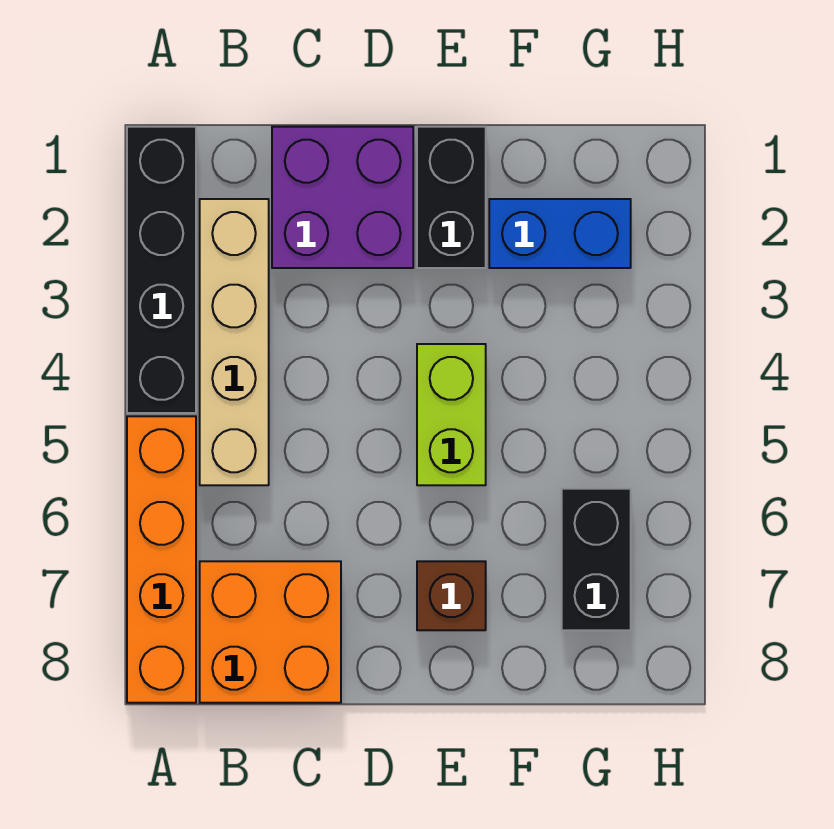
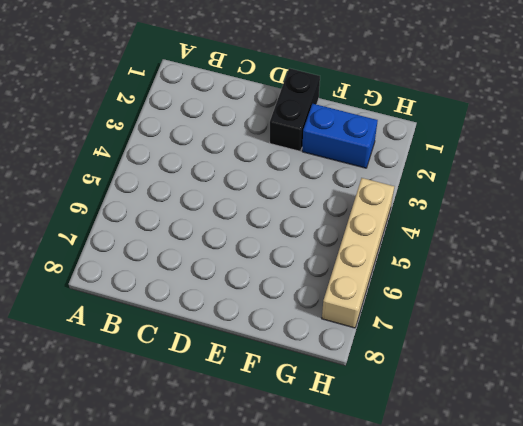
tan 1x4 brick [322,178,394,328] -> tan 1x4 brick moved to [200,199,269,485]
none -> black 1x4 brick [127,127,196,413]
none -> orange 1x4 brick [127,416,196,703]

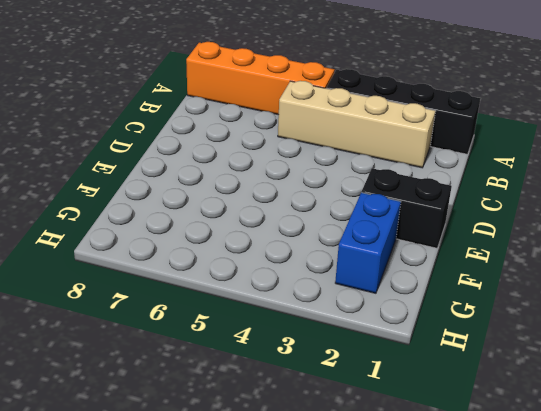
none -> orange 2x2 brick [200,561,341,703]
none -> purple 2x2 brick [272,127,413,268]

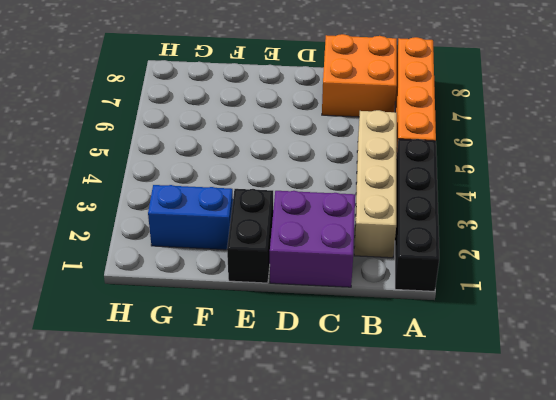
none -> lime 1x2 brick [417,344,486,485]
none -> brown 1x1 brick [417,561,486,630]

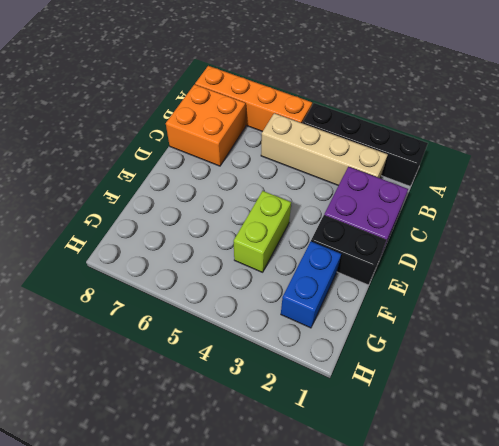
lime 1x2 brick [234,191,291,272] -> lime 1x2 brick turned to [417,344,486,485]
none -> brown 1x1 brick [417,561,486,630]
none -> black 1x2 brick [562,489,631,630]

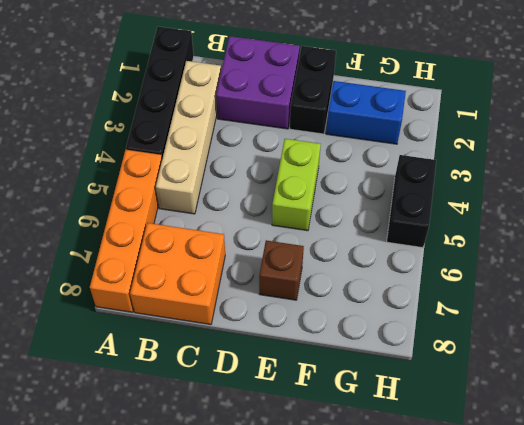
black 1x2 brick [387,155,436,248] -> black 1x2 brick moved to [562,489,631,630]

